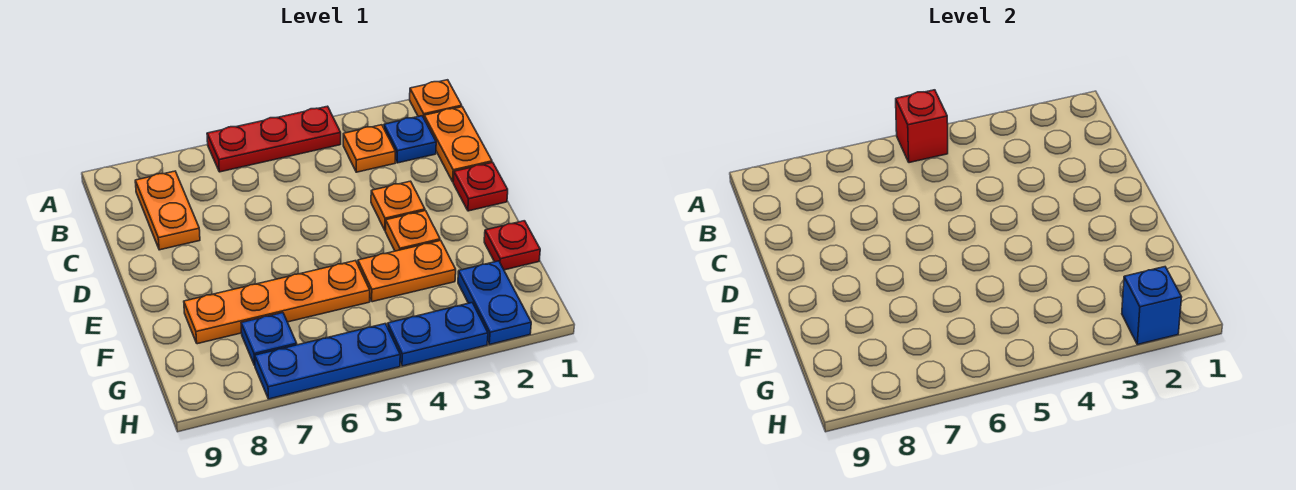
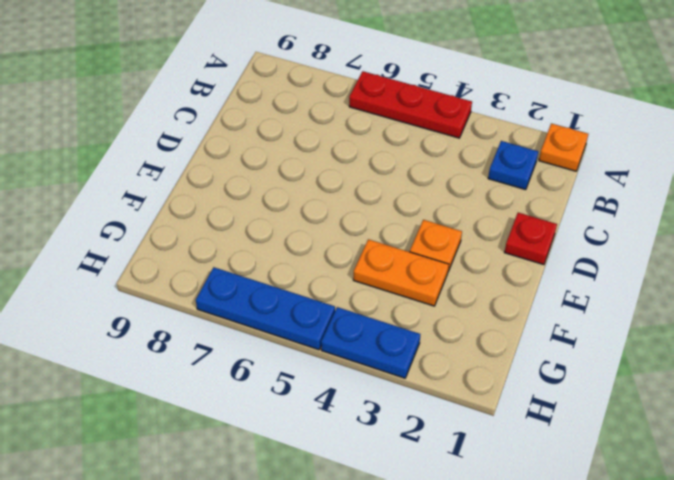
none -> orange 1x2 plate [424,107,492,182]
none -> orange 1x1 plate [343,125,396,172]
none -> orange 1x2 plate [135,171,200,250]

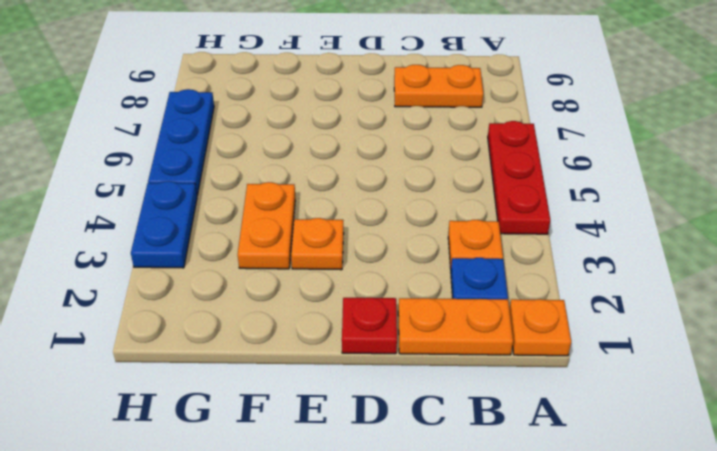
none -> orange 1x1 plate [371,181,425,230]
none -> red 1x1 plate [484,221,540,270]
none -> orange 1x4 plate [184,261,370,344]

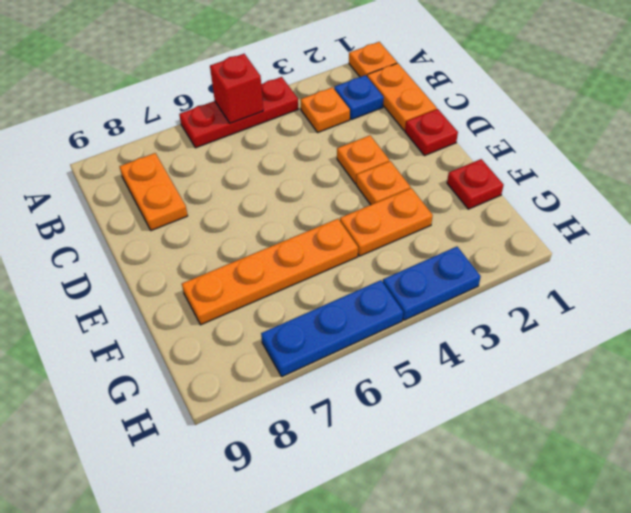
none -> blue 1x2 plate [458,261,531,344]
none -> blue 1x1 plate [241,313,297,365]
none -> blue 1x1 brick [1122,267,1182,344]

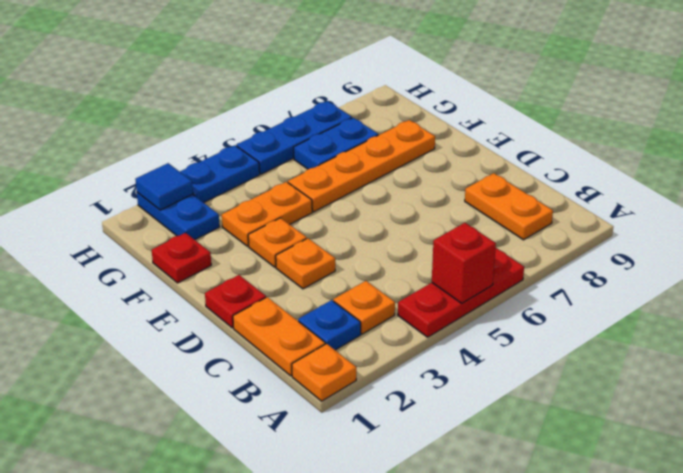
blue 1x2 plate [294,118,378,169] -> blue 1x1 plate [241,313,297,365]
blue 1x1 tile [135,163,193,210] -> blue 1x1 brick [1122,267,1182,344]

